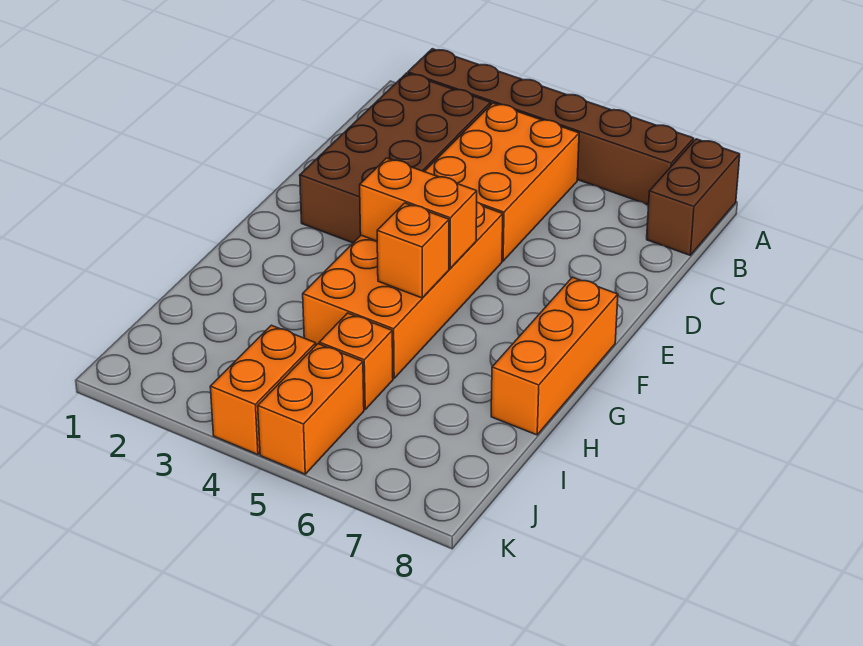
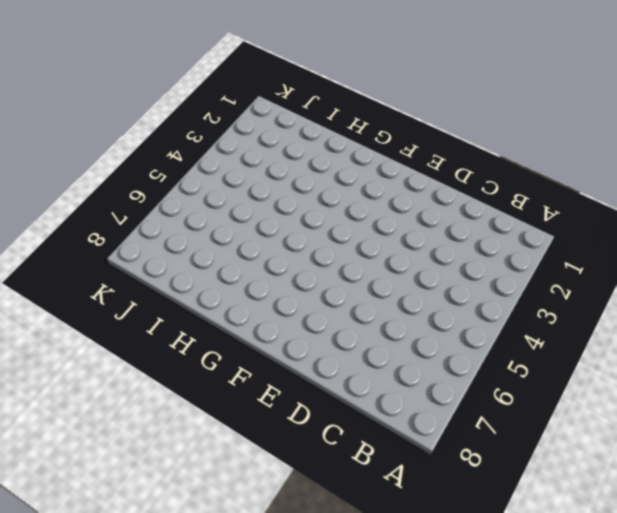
none -> brown 1x6 brick [408,49,694,205]
none -> brown 1x2 brick [647,139,740,255]

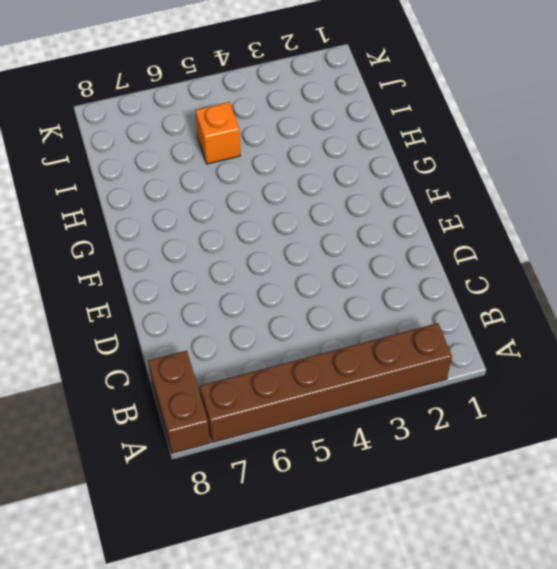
none -> brown 2x4 brick [300,73,491,243]
none -> orange 2x3 brick [424,103,579,261]

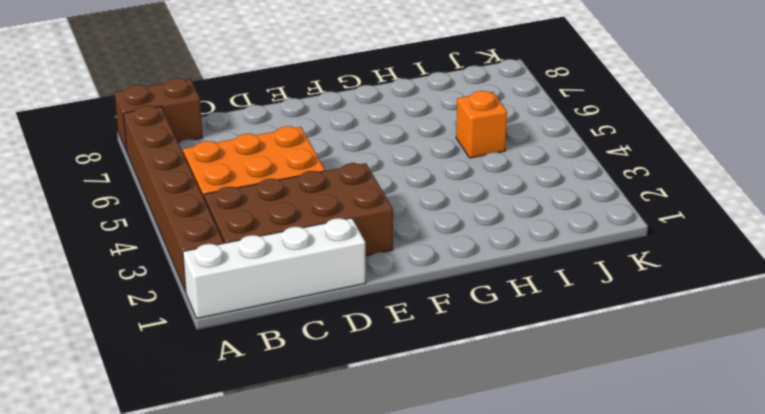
white 1x4 brick [183,218,366,318] -> none
none -> orange 2x4 brick [303,202,503,378]
none -> orange 1x3 brick [491,277,618,435]

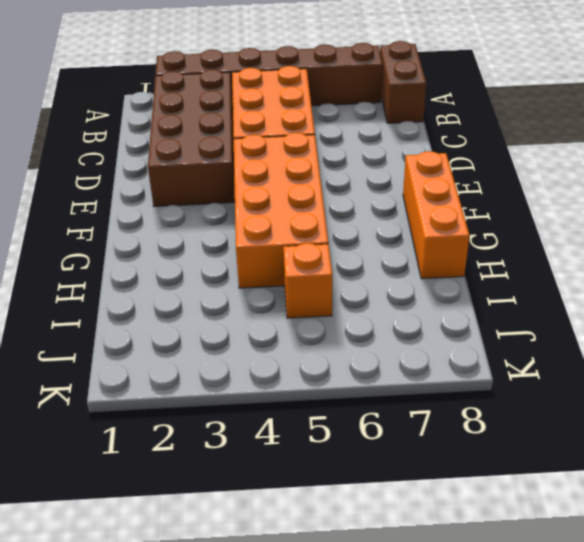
none -> orange 1x2 brick [210,325,316,455]
none -> orange 1x2 brick [258,344,364,474]

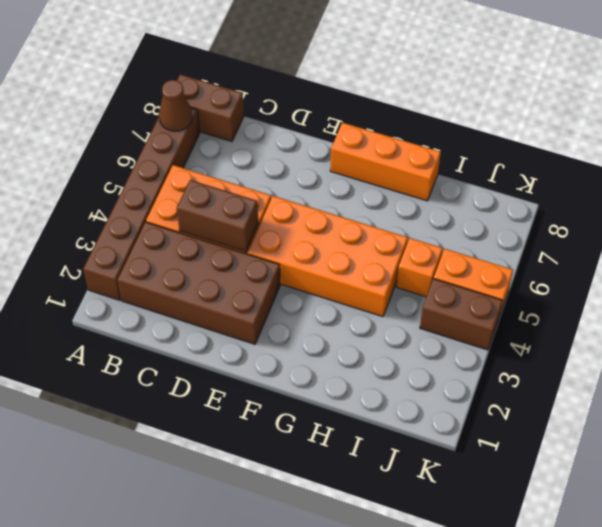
brown 1x1 cone [159,80,192,131] -> none
brown 1x2 brick [177,180,258,252] -> none
brown 1x2 brick [420,279,503,350] -> orange 1x2 brick [210,325,316,455]
none -> orange 1x2 brick [360,158,477,268]
none -> orange 1x1 brick [377,203,449,298]

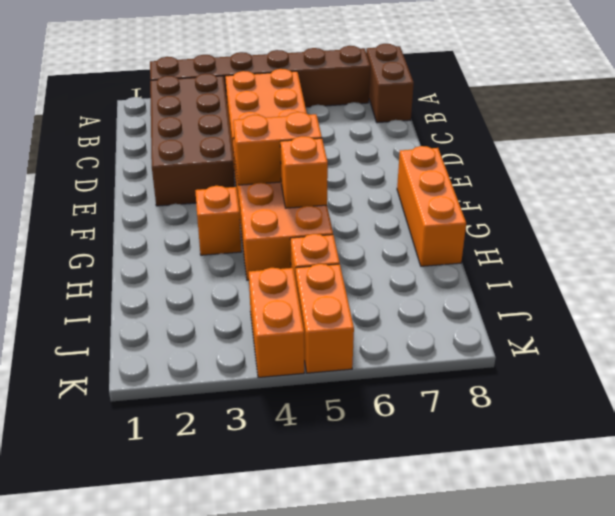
orange 1x1 brick [195,186,241,255] -> none

